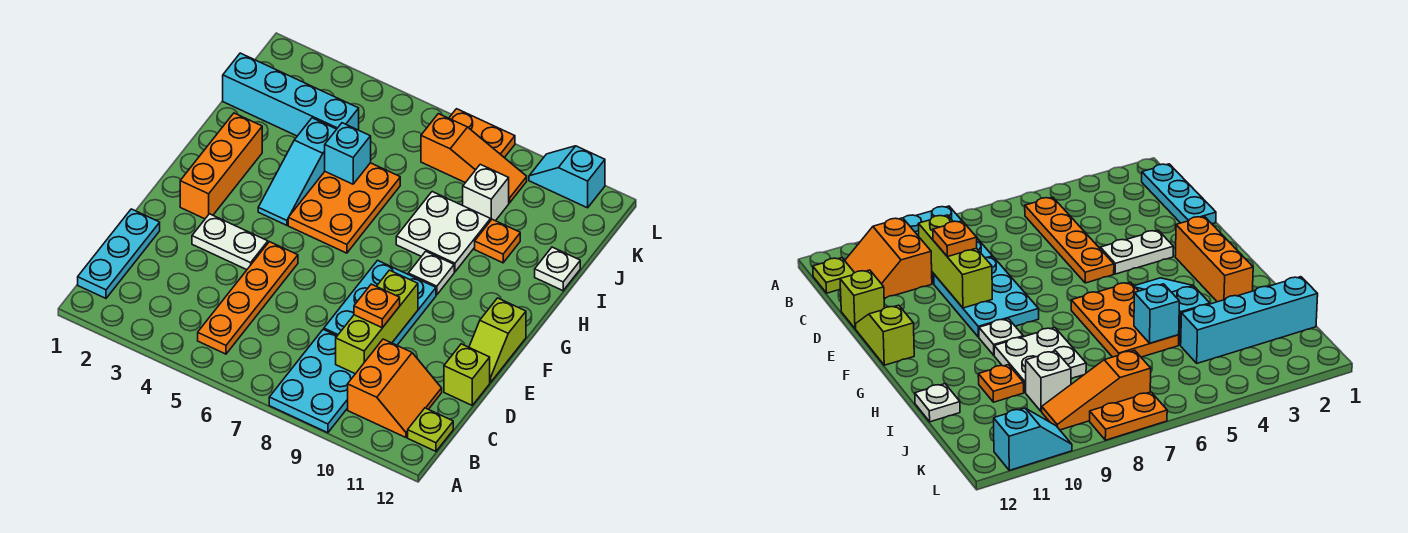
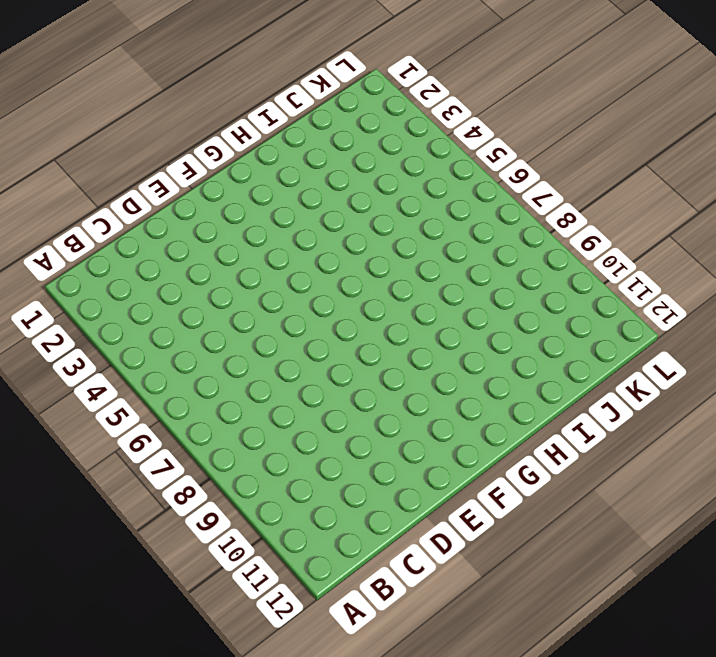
none -> cyan 2x3 plate [269,329,355,433]
none -> cyan 1x3 plate [78,209,160,298]
none -> orange 1x4 plate [198,242,298,354]

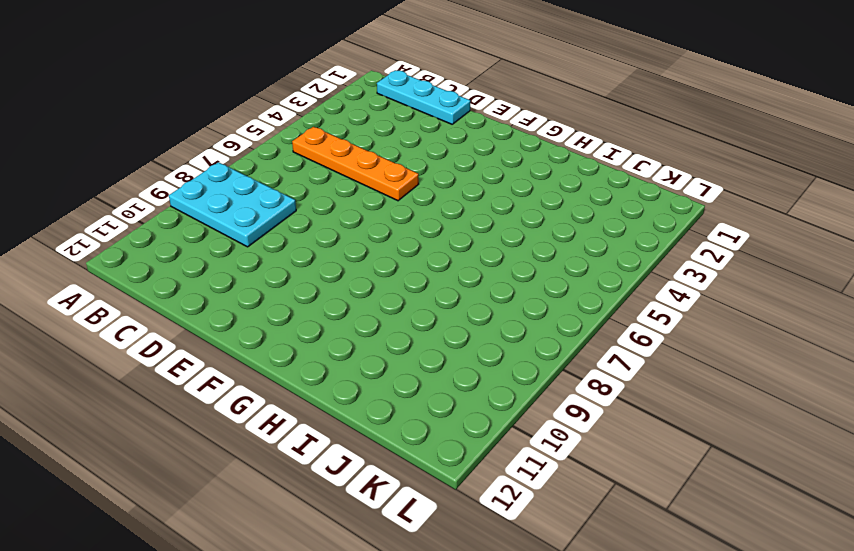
none -> orange 2x2 slope [348,339,442,437]
none -> lime 1x1 plate [408,408,453,451]
none -> cyan 2x3 plate [324,260,436,345]

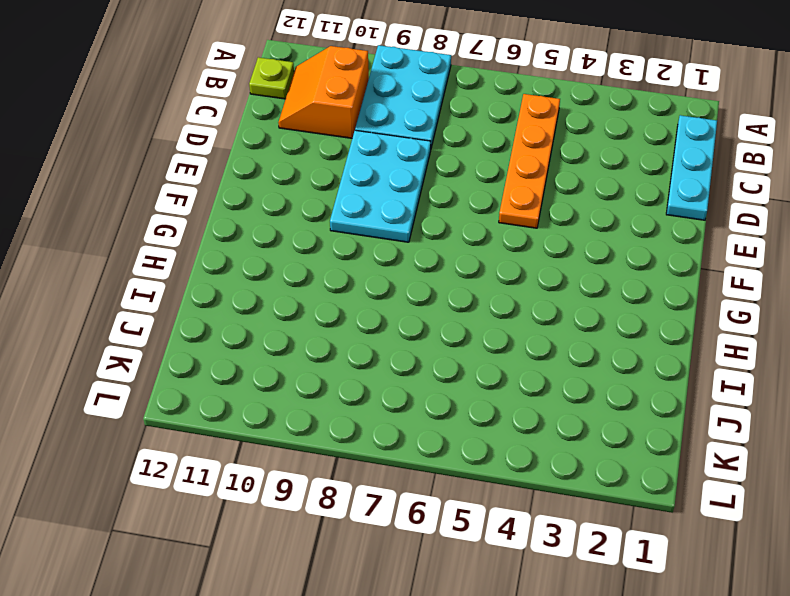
none -> lime 1x1 brick [444,344,490,405]
none -> white 1x2 plate [192,214,268,270]
none -> lime 1x2 slope [469,298,526,383]

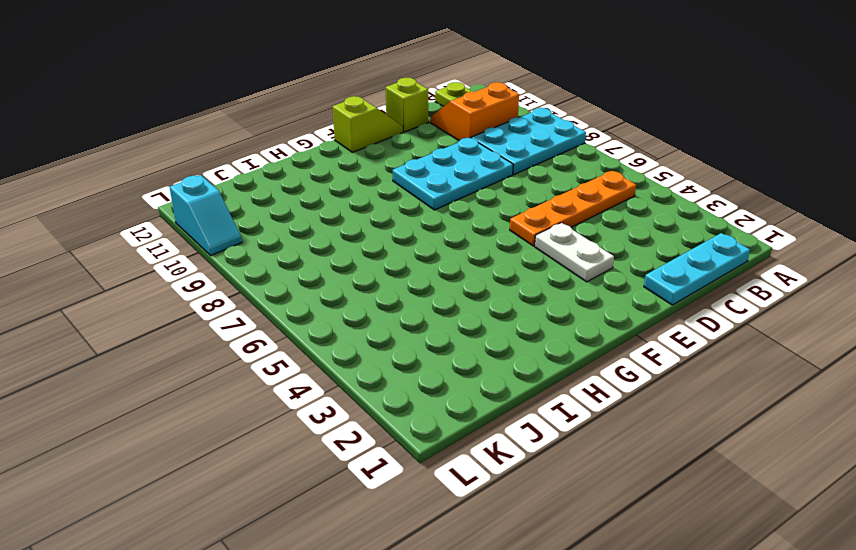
none -> orange 1x3 brick [180,113,262,219]
none -> cyan 1x3 slope [258,118,336,225]
none -> orange 2x3 plate [288,163,400,253]

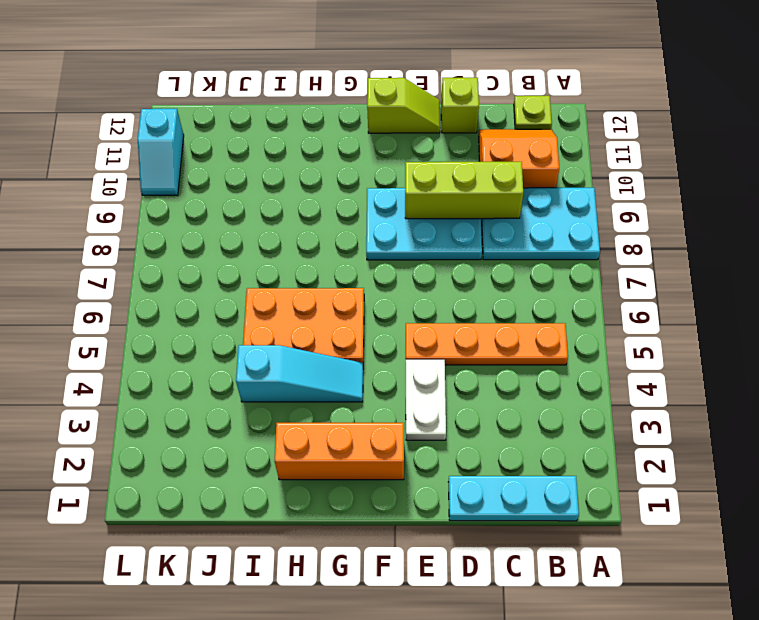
none -> white 1x1 plate [408,251,454,295]
none -> white 2x2 plate [396,192,490,272]
none -> orange 1x1 plate [475,219,520,263]

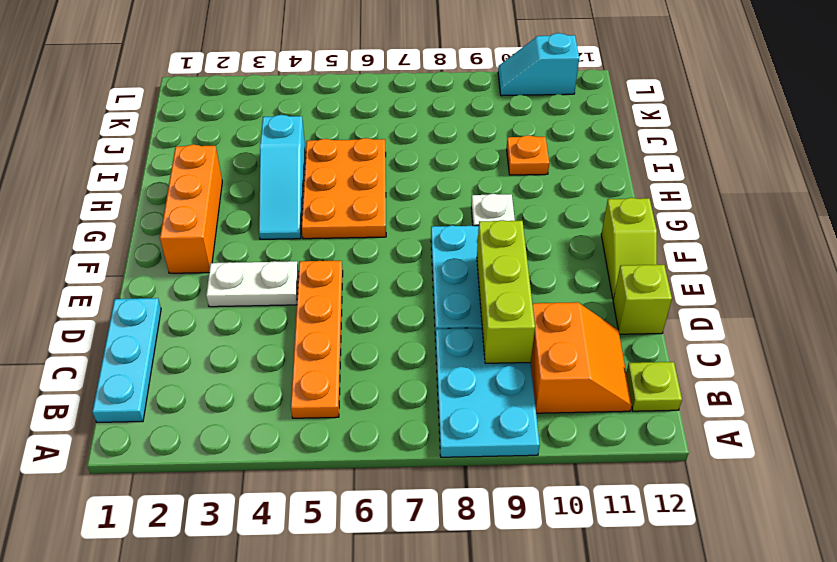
none -> white 2x2 plate [396,192,490,272]
none -> white 1x1 plate [535,247,580,291]
none -> cyan 1x4 brick [223,53,359,136]

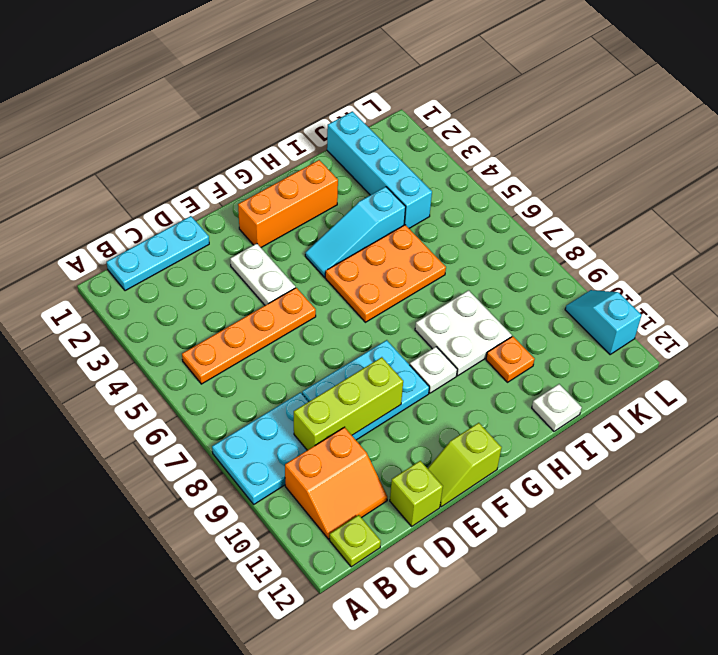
none -> white 1x1 brick [463,164,509,221]
none -> orange 1x3 slope [421,114,527,203]
none -> orange 1x2 plate [449,109,515,158]

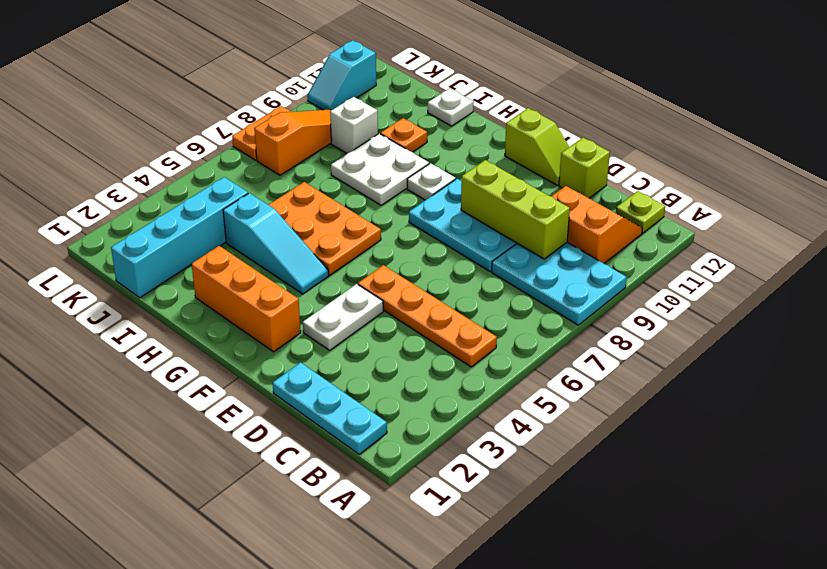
none -> cyan 1x1 brick [325,123,371,184]
none -> orange 1x1 plate [354,284,400,328]

